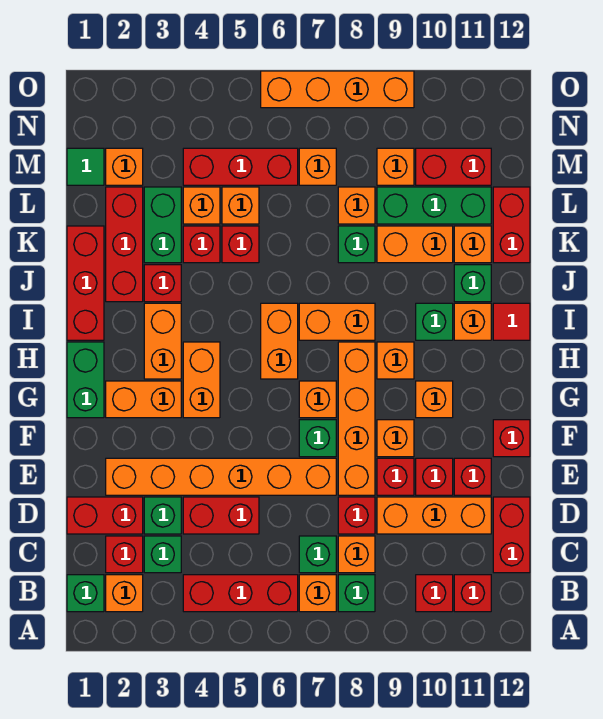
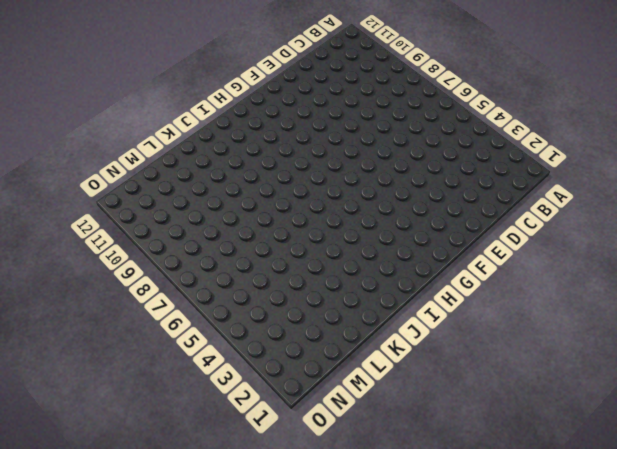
none -> green 1x1 brick [67,575,104,612]
none -> orange 1x1 brick [106,575,143,612]
none -> red 1x3 brick [183,575,298,612]
none -> orange 1x1 brick [299,575,336,612]

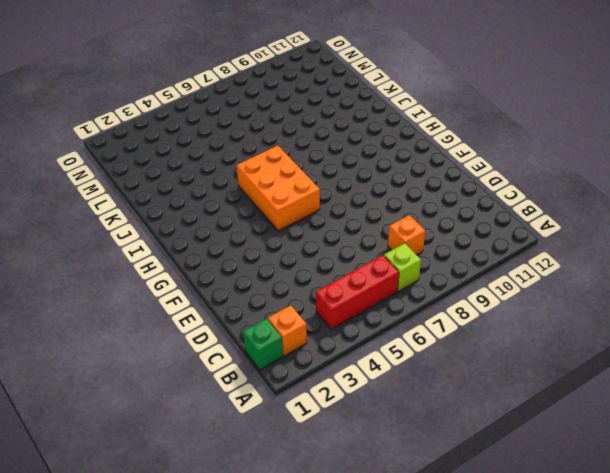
lime 1x1 brick [384,243,421,291] -> orange 1x1 brick [299,575,336,612]
orange 2x3 brick [237,146,320,231] -> orange 1x2 brick [261,303,298,379]
none -> green 1x1 brick [338,575,375,612]
none -> red 1x1 brick [416,575,453,612]
none -> red 1x1 brick [454,575,491,612]
none -> red 1x1 brick [106,536,143,573]

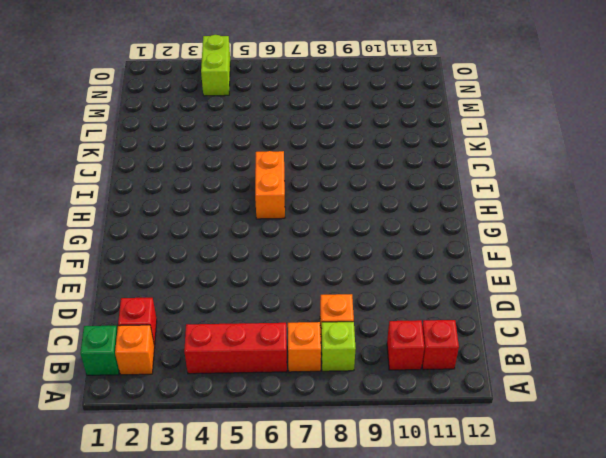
lime 1x1 brick [321,322,356,371] -> green 1x1 brick [338,575,375,612]
lime 1x2 brick [201,35,230,96] -> none
none -> green 1x1 brick [144,536,181,573]
none -> green 1x1 brick [299,536,336,573]
none -> red 1x2 brick [493,497,530,573]
none -> red 1x2 brick [67,497,143,534]

